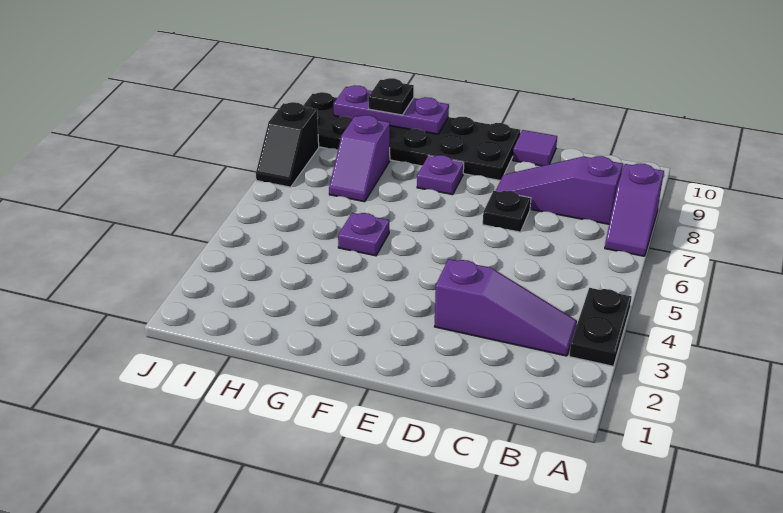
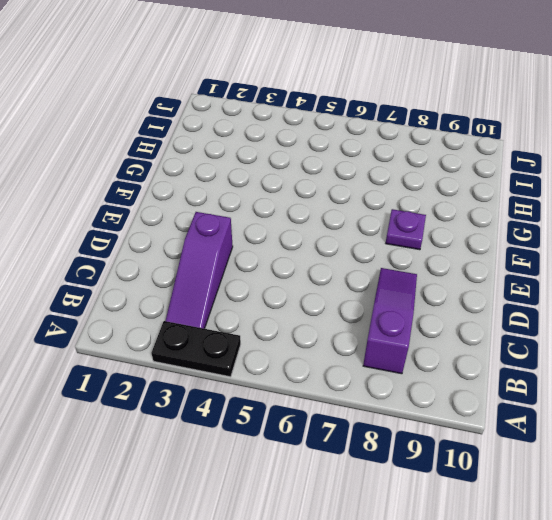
none -> purple 1x2 slope [605,164,664,256]
none -> black 1x1 plate [483,191,531,232]
none -> purple 1x1 tile [513,130,557,166]

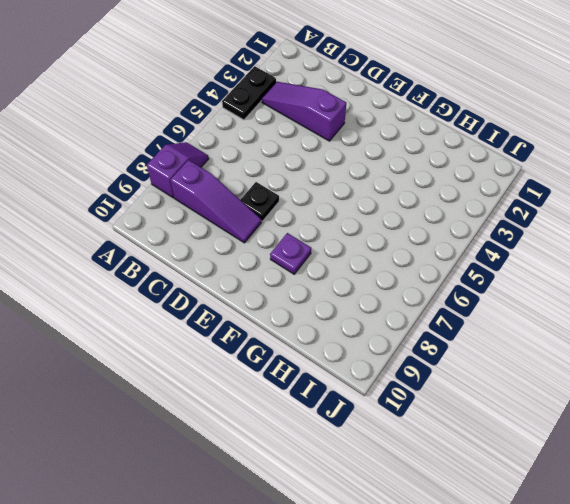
none -> purple 1x1 tile [513,130,557,166]
none -> black 2x6 plate [303,92,521,180]
none -> purple 1x1 plate [338,213,389,256]

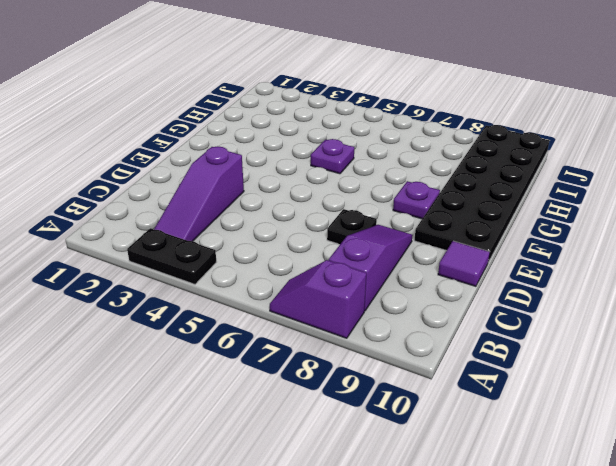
none -> purple 1x2 slope [329,115,390,202]
none -> black 1x2 slope [256,102,319,187]
none -> purple 1x3 plate [334,85,449,134]

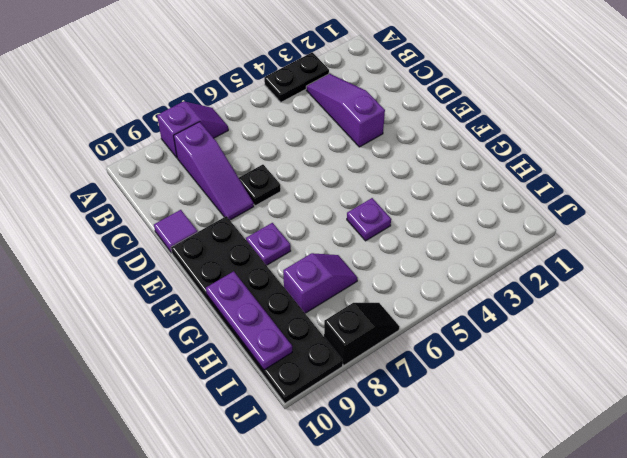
none -> black 1x1 plate [368,78,414,115]

